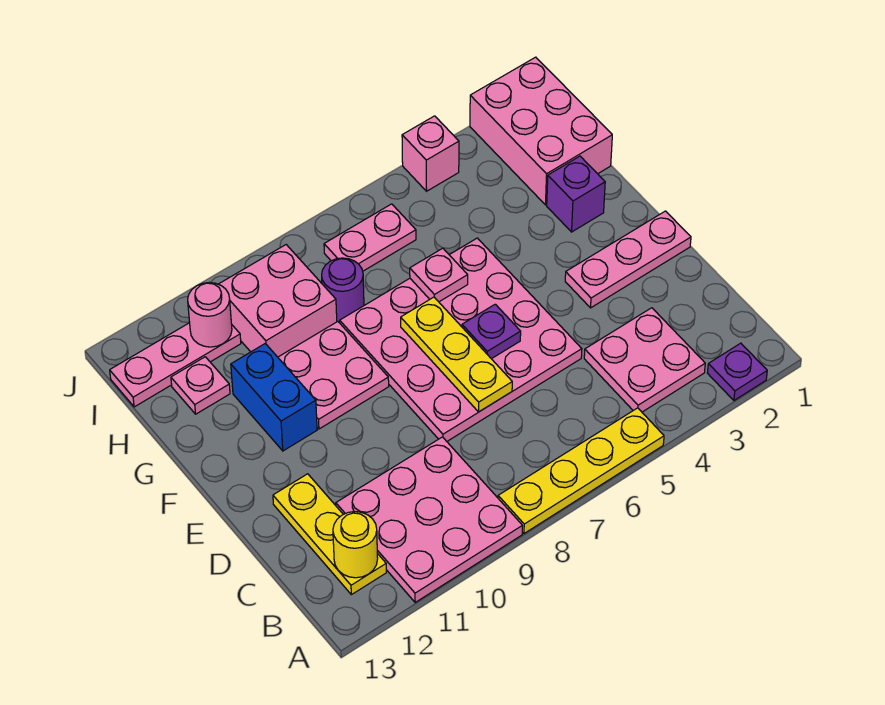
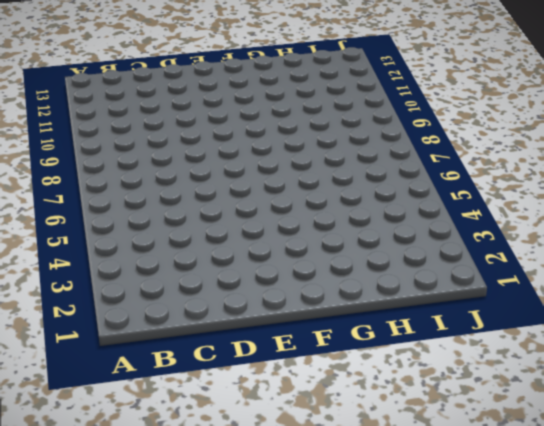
none -> purple 1x1 plate [708,343,767,400]
none -> yellow 1x4 plate [498,408,664,533]
none -> pink 3x3 plate [336,437,522,602]

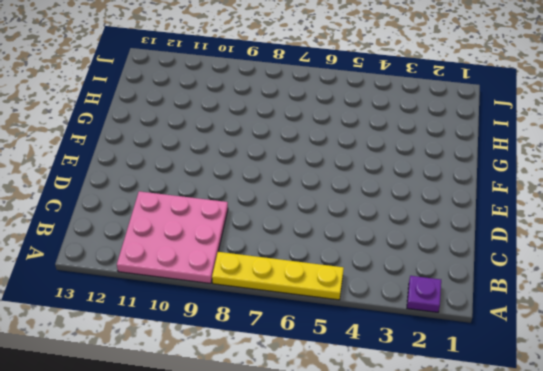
none -> pink 2x2 plate [584,308,705,412]
none -> yellow 1x3 plate [273,474,386,595]
none -> pink 4x4 plate [340,238,582,441]

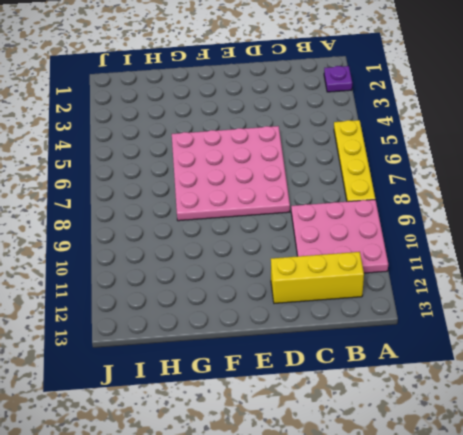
yellow 1x3 brick [271,252,364,303] -> yellow 1x3 plate [273,474,386,595]
none -> pink 2x2 plate [584,308,705,412]
none -> pink 1x3 plate [565,211,691,308]
none -> pink 2x2 plate [278,321,389,429]

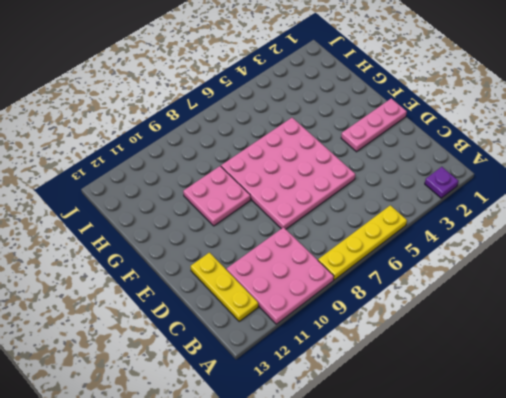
none -> pink 2x2 plate [584,308,705,412]
none -> blue 1x2 brick [231,344,317,451]
none -> purple 1x1 brick [547,156,605,232]

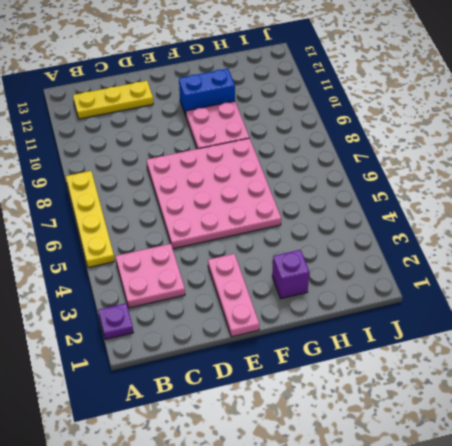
none -> pink 3x3 plate [336,437,522,602]
none -> pink 2x3 brick [470,57,612,205]
none -> purple 1x1 round brick [322,258,364,322]

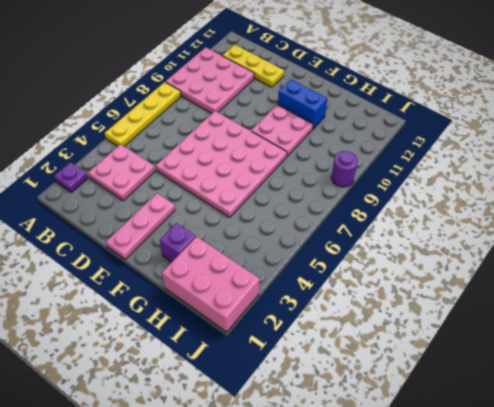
purple 1x1 round brick [331,151,358,187] -> purple 1x1 round brick moved to [322,258,364,322]
none -> pink 2x2 brick [219,245,337,357]
none -> pink 1x1 plate [171,357,230,414]
none -> pink 1x2 plate [324,204,416,271]

